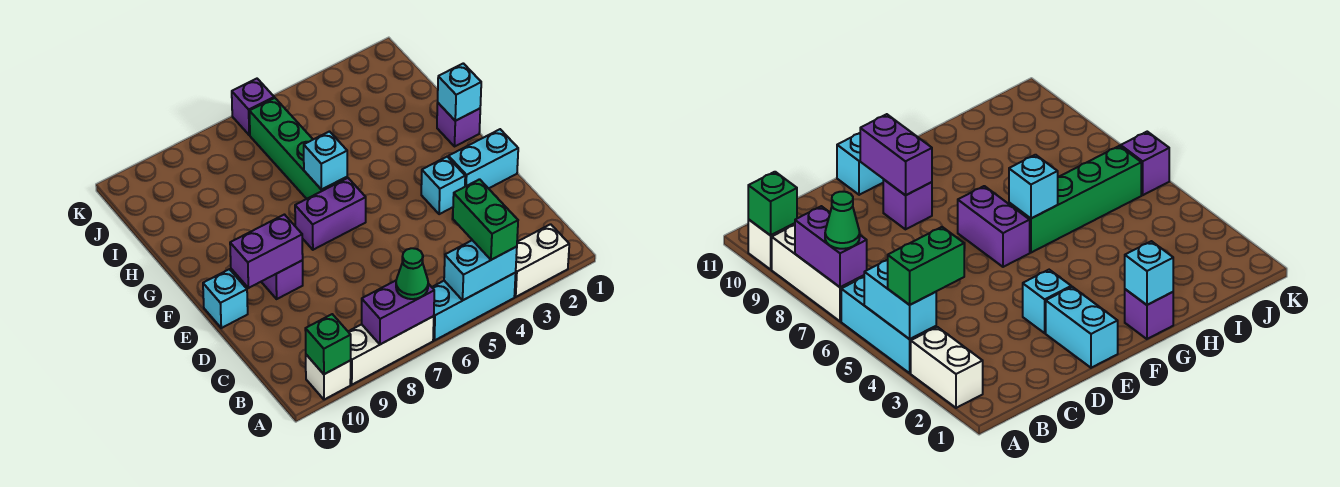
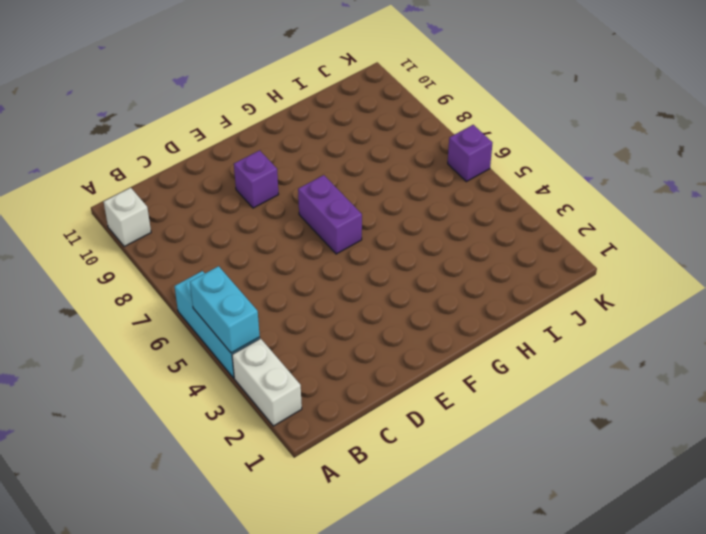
none -> white 1x3 brick [348,316,434,385]
none -> cyan 1x2 brick [448,129,518,189]
none -> cyan 1x1 brick [421,157,465,214]

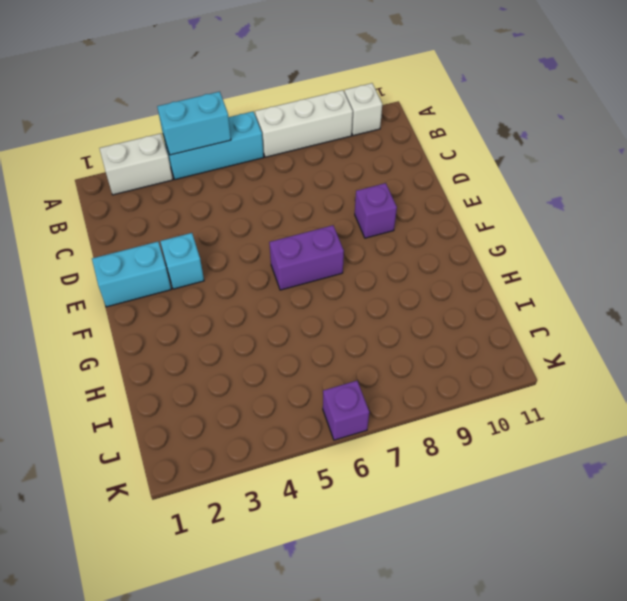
none -> cyan 1x1 brick [203,269,248,328]
none -> purple 1x1 brick [437,103,480,146]
none -> green 1x4 brick [250,98,347,199]

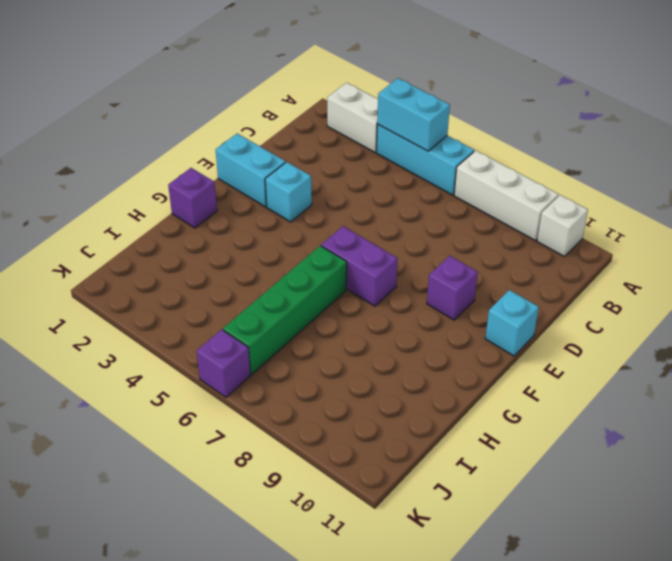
none -> purple 1x2 brick [362,281,434,344]
none -> green 1x1 brick [305,314,351,374]
none -> purple 1x2 brick [230,215,303,288]

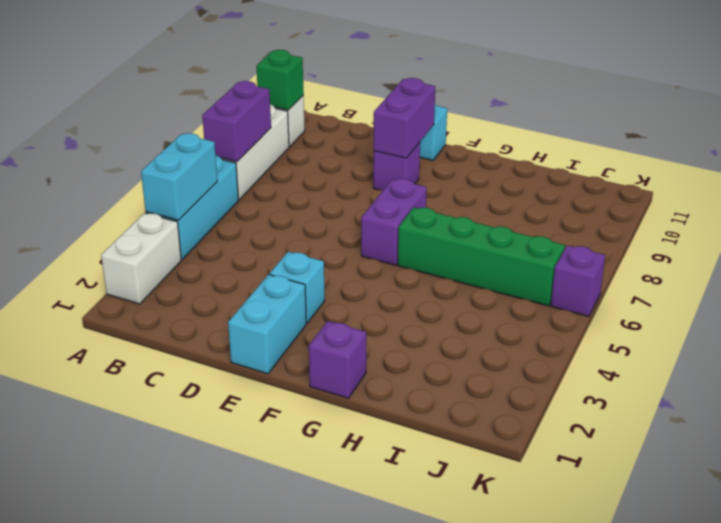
none -> cyan 1x1 brick [438,63,481,121]
none -> cyan 1x1 brick [304,132,347,190]
none -> green 1x2 brick [453,179,518,260]

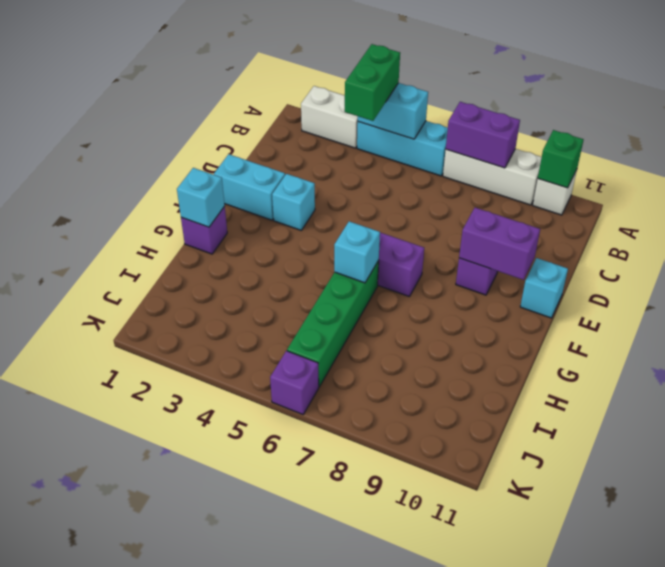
none -> green 1x1 cone [396,248,428,299]

